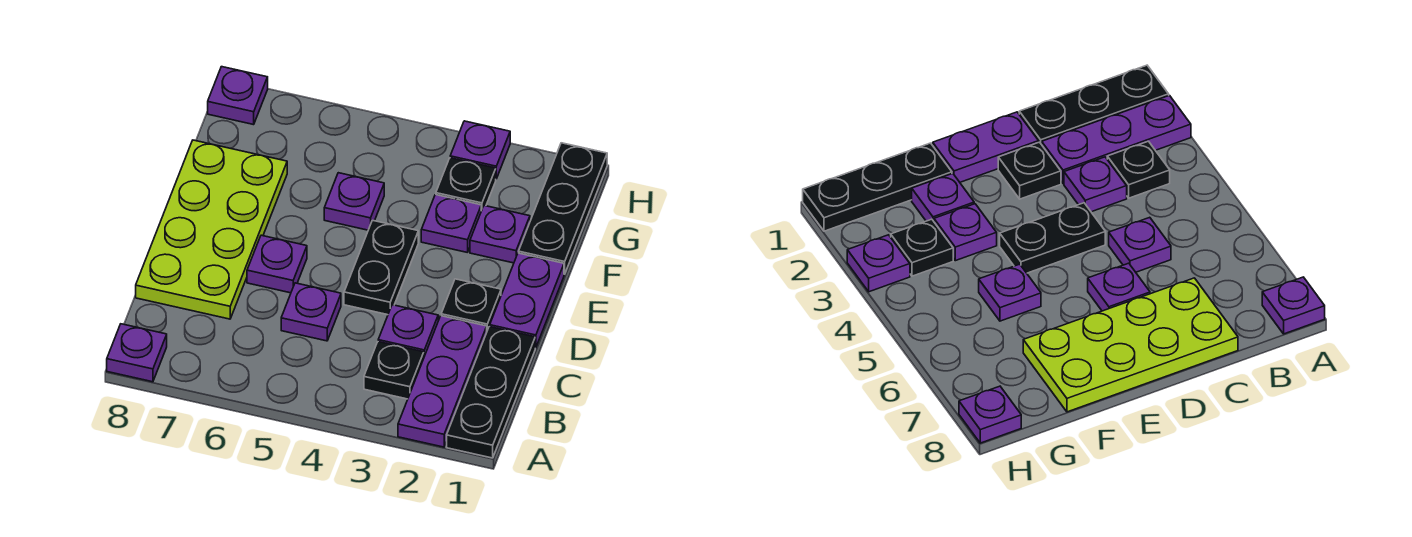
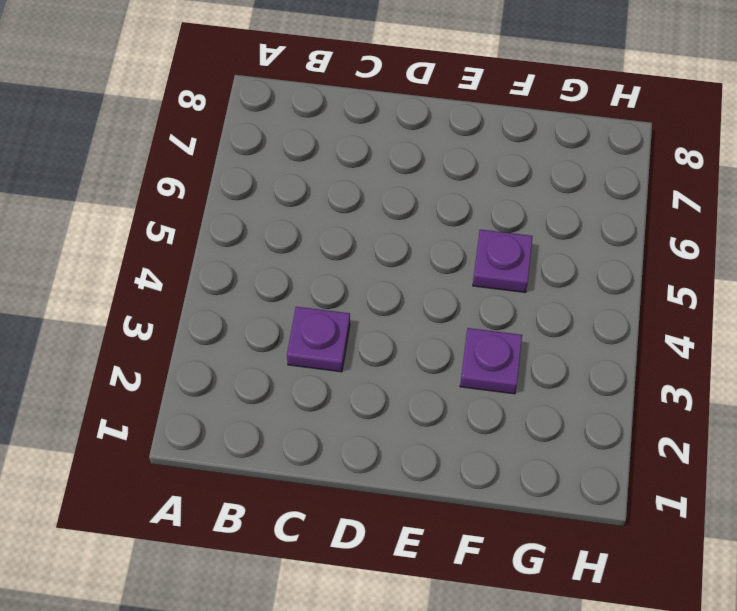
none -> black 1x3 plate [447,327,535,458]
none -> purple 1x3 plate [398,316,487,447]
none -> purple 1x1 plate [107,324,167,382]

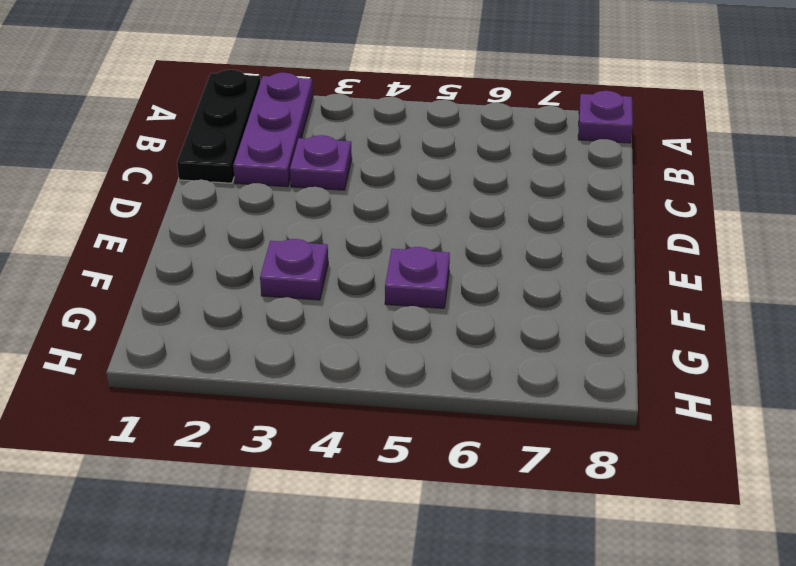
none -> black 1x1 plate [364,342,424,399]
none -> purple 1x1 plate [281,283,341,341]
none -> lime 2x4 plate [136,140,287,319]

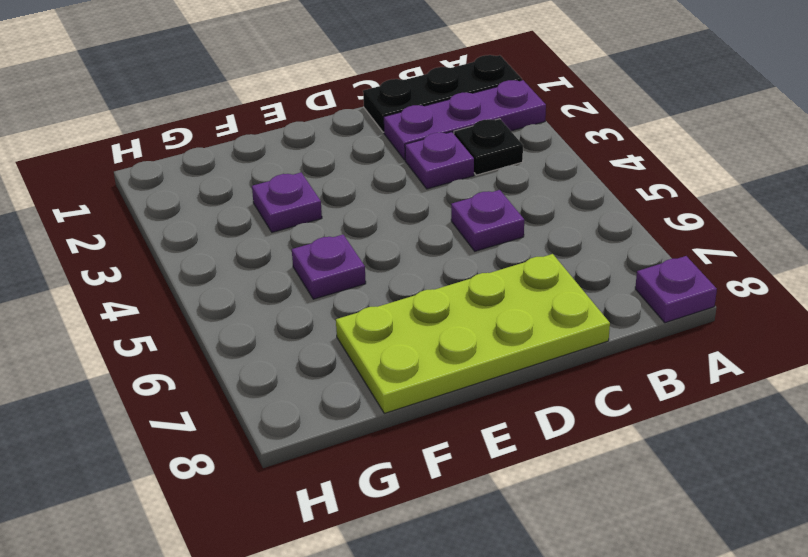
none -> purple 1x2 plate [490,253,564,348]
none -> black 1x1 plate [441,279,501,330]
none -> black 1x2 plate [344,220,418,315]

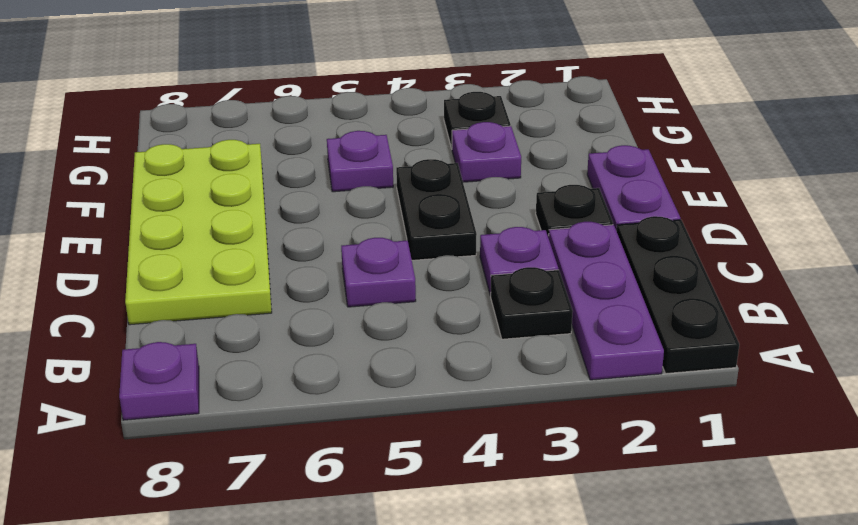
none -> purple 1x1 plate [247,235,307,293]
none -> black 1x3 plate [519,143,607,274]
none -> purple 1x1 plate [470,206,530,263]

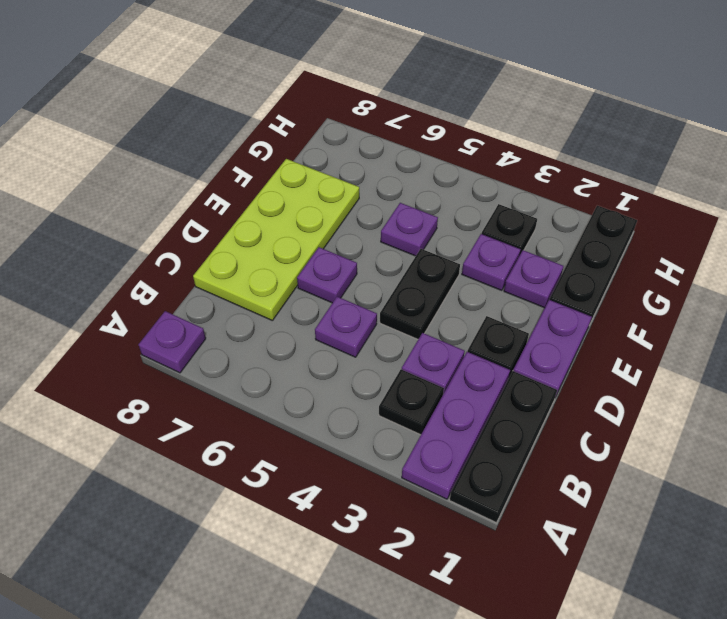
none -> purple 1x1 plate [450,121,510,179]
none -> purple 1x1 plate [208,67,268,125]

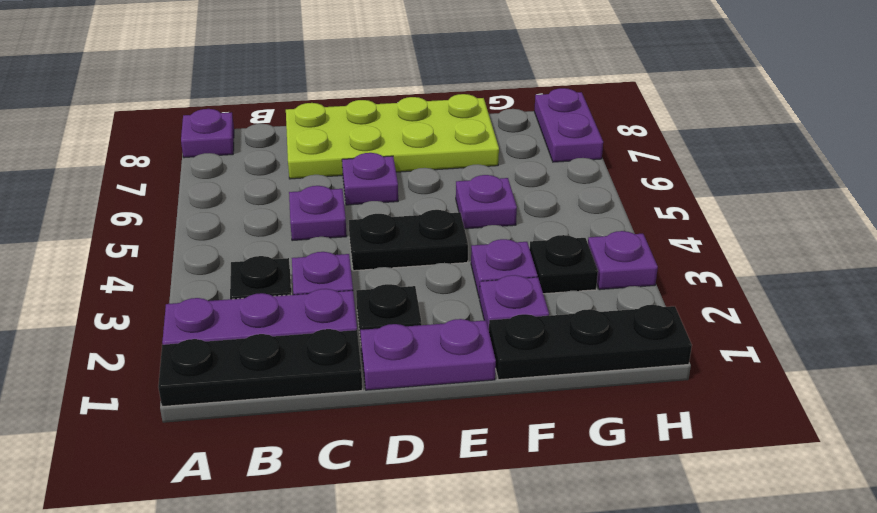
purple 1x2 plate [534,88,603,162] -> purple 1x1 plate [208,67,268,125]

